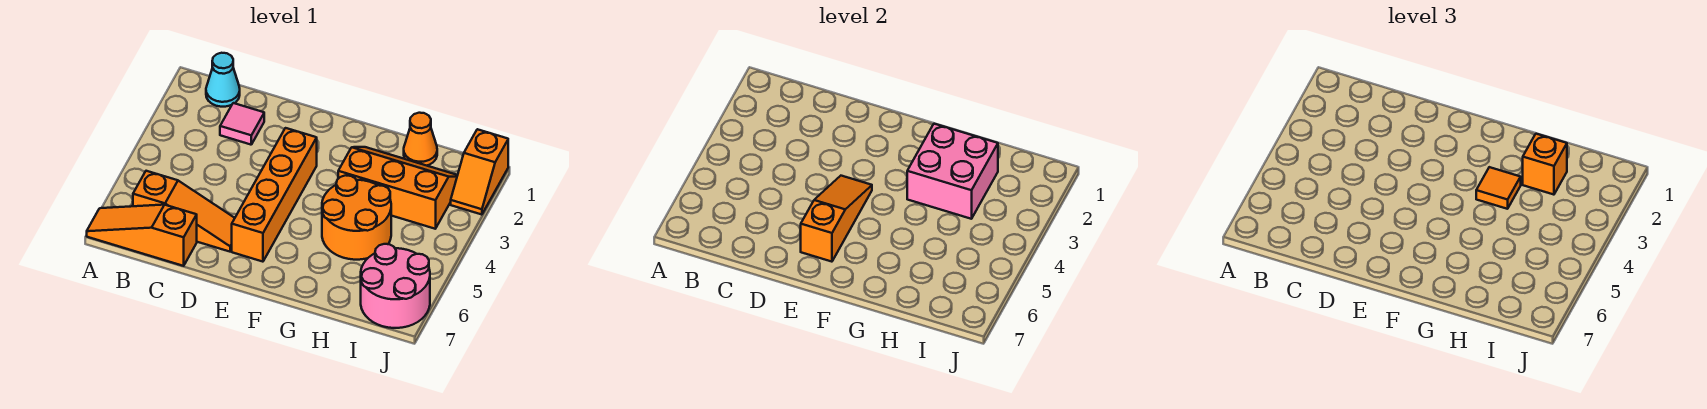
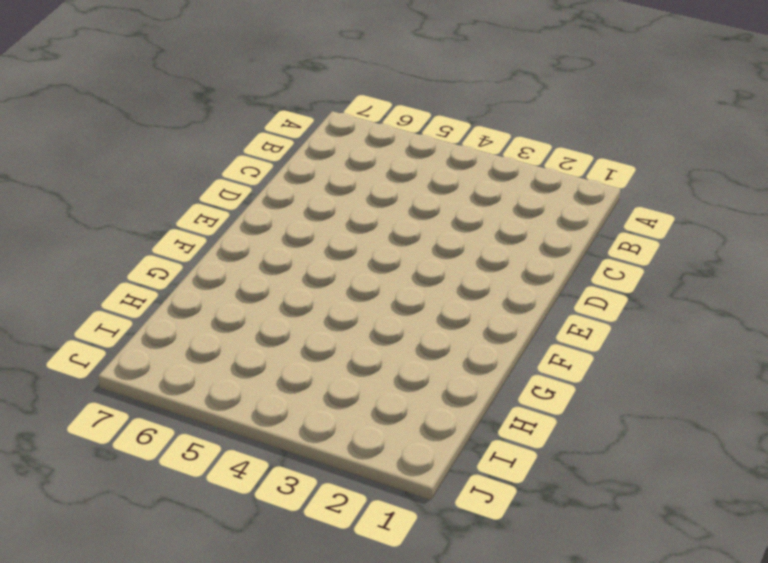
none -> orange 1x3 slope [87,205,197,266]
none -> cyan 1x1 cone [206,53,240,107]
none -> orange 1x3 slope [133,171,235,252]

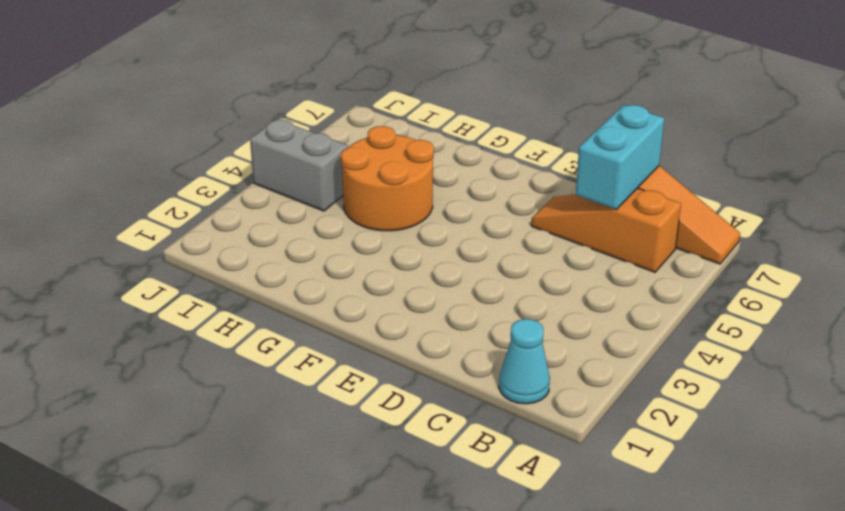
cyan 1x2 brick [576,105,664,209] -> none
grey 1x2 brick [250,119,348,211] -> none
none -> pink 1x1 tile [220,103,264,145]
none -> orange 1x4 brick [232,128,317,262]
none -> orange 2x3 slope [338,147,458,229]

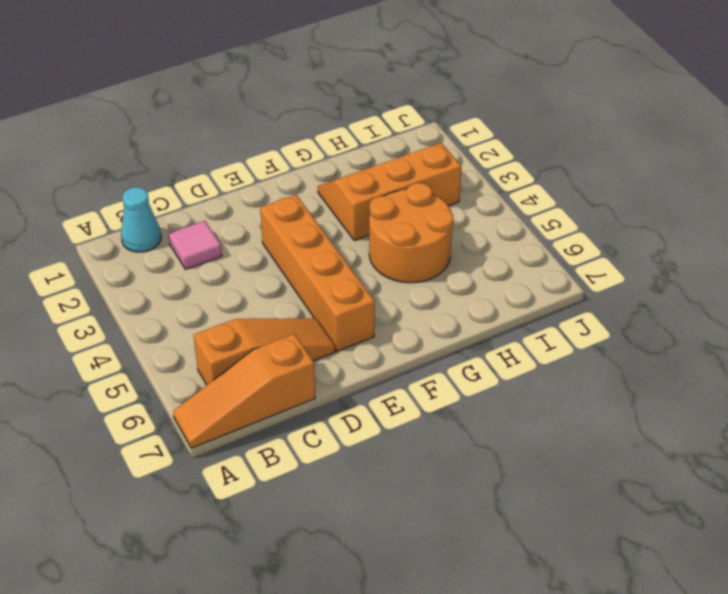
none -> orange 1x1 cone [404,113,437,166]
none -> pink 2x2 round brick [361,244,430,328]
none -> orange 1x2 slope [451,129,508,215]

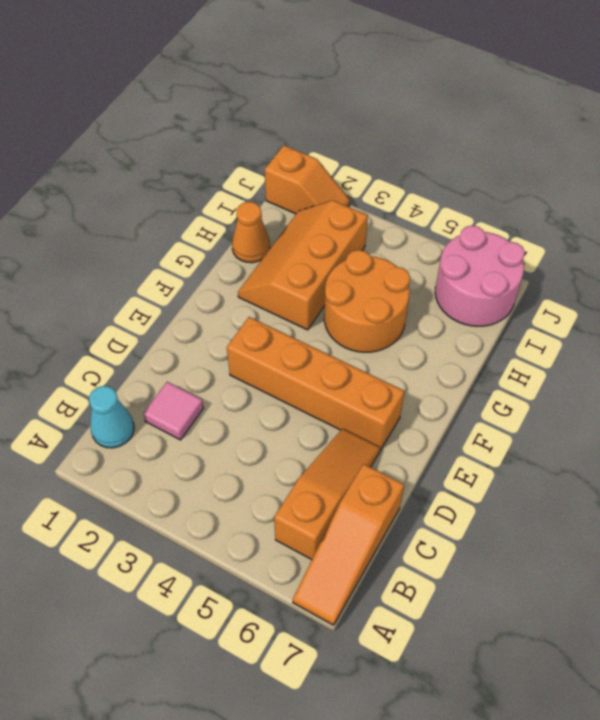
none -> orange 1x3 slope [801,176,872,262]
none -> pink 2x2 brick [907,124,998,219]
none -> orange 1x1 tile [1476,167,1521,209]

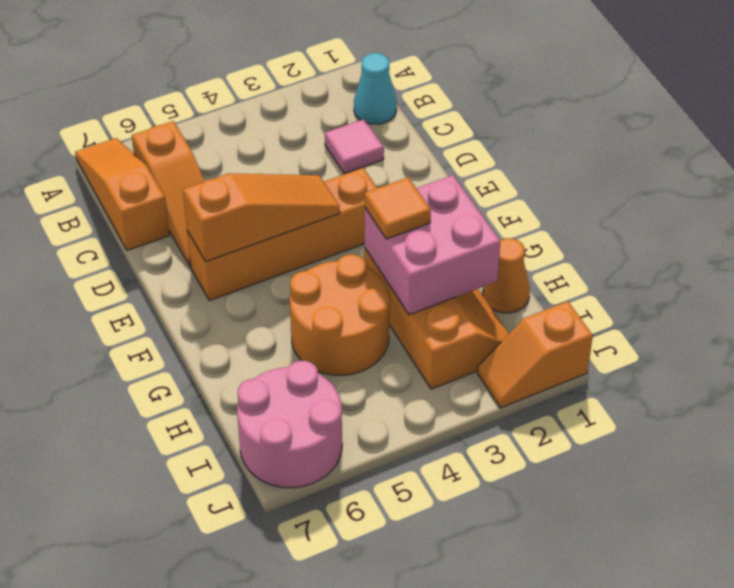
none -> orange 1x1 brick [1523,134,1567,195]

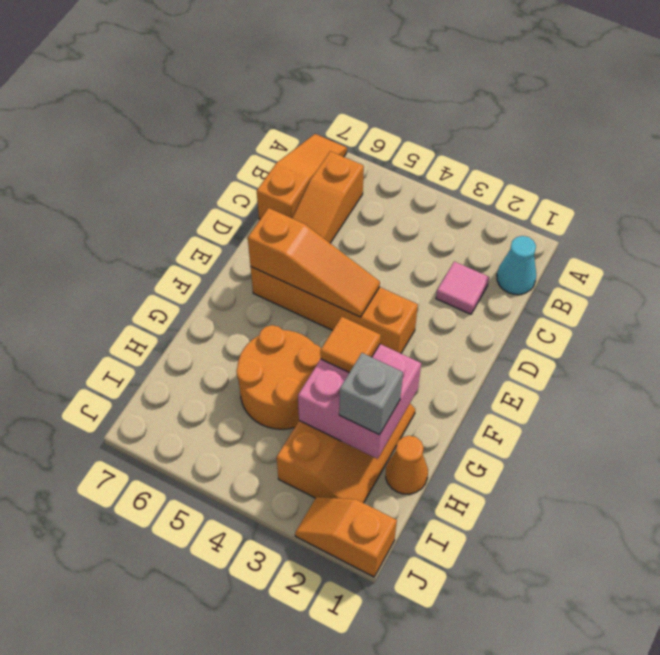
grey 1x1 brick [339,353,403,435] -> orange 1x1 brick [1523,134,1567,195]
none -> pink 2x2 round brick [361,244,430,328]

